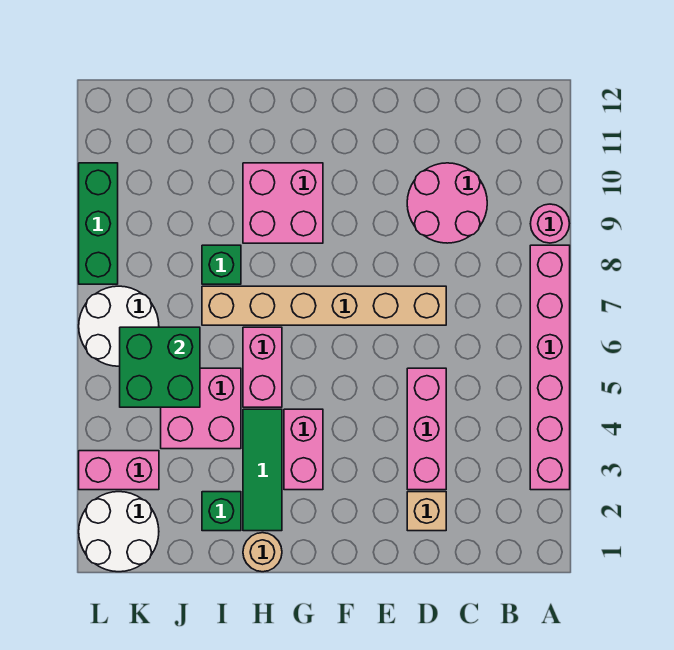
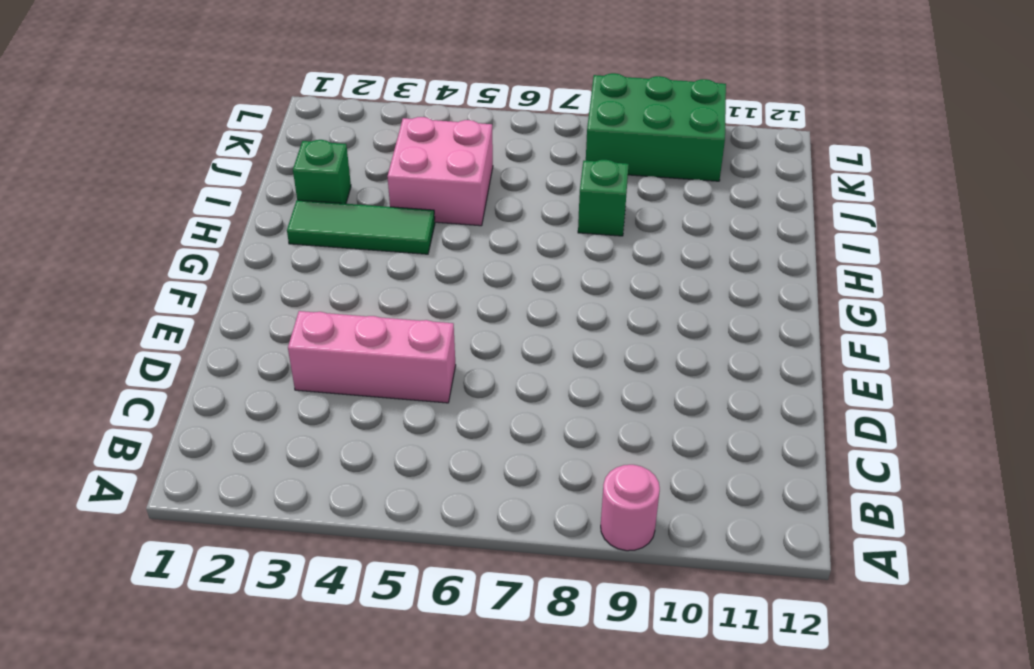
green 2x3 brick [586,73,726,181] -> green 1x3 brick [79,163,118,284]
none -> pink 1x6 brick [530,245,570,490]
none -> pink 2x2 round brick [407,163,487,243]
none -> tan 1x1 brick [407,492,446,531]

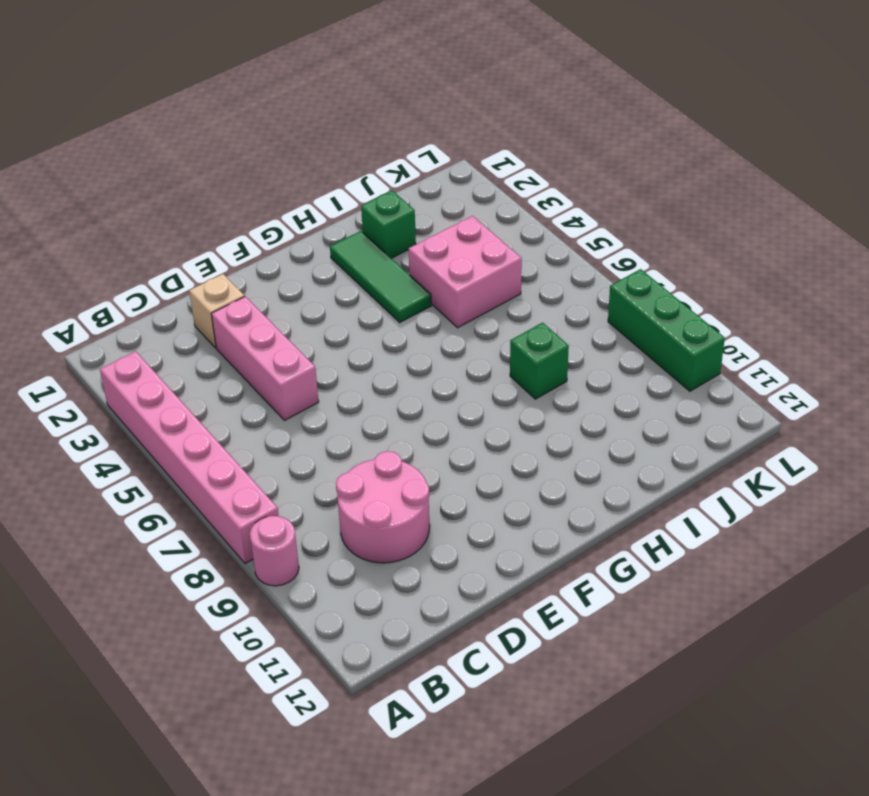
none -> tan 1x6 brick [202,286,446,325]
none -> pink 1x2 brick [284,409,323,490]
none -> pink 2x2 brick [243,163,323,243]

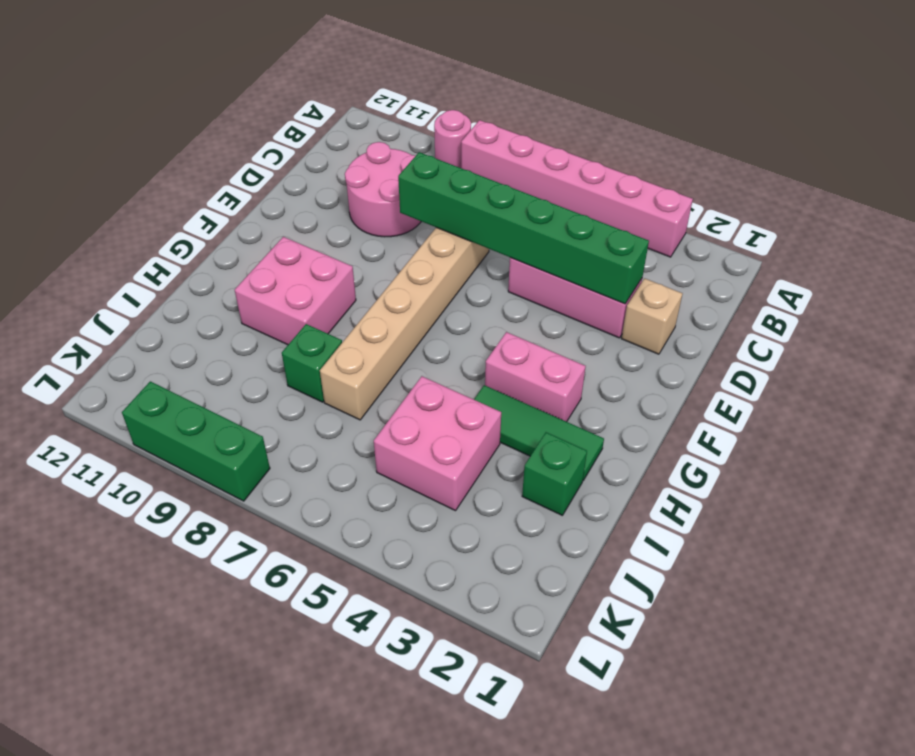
green 1x6 brick [398,152,649,304] -> none
none -> tan 1x1 round brick [243,533,282,572]
none -> pink 1x2 brick [243,327,282,407]
none -> white 2x2 round brick [79,492,159,572]

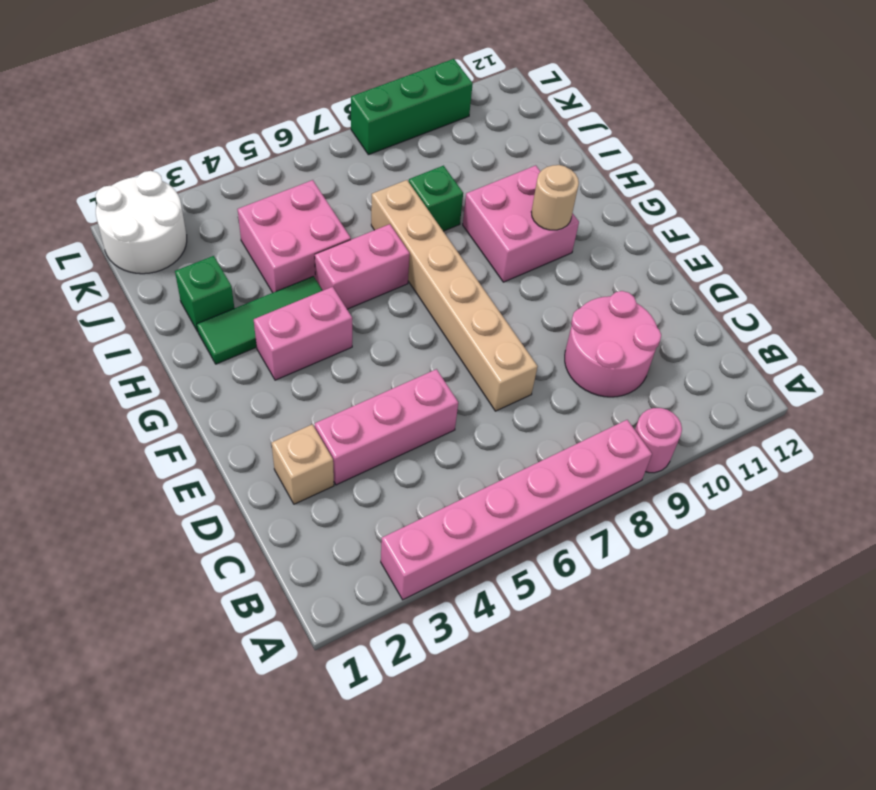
tan 1x1 round brick [531,165,579,230] -> tan 1x1 round brick moved to [243,533,282,572]
none -> pink 1x2 brick [79,451,159,490]
none -> white 2x2 round brick [79,286,159,366]
none -> green 2x2 brick [120,327,200,407]

